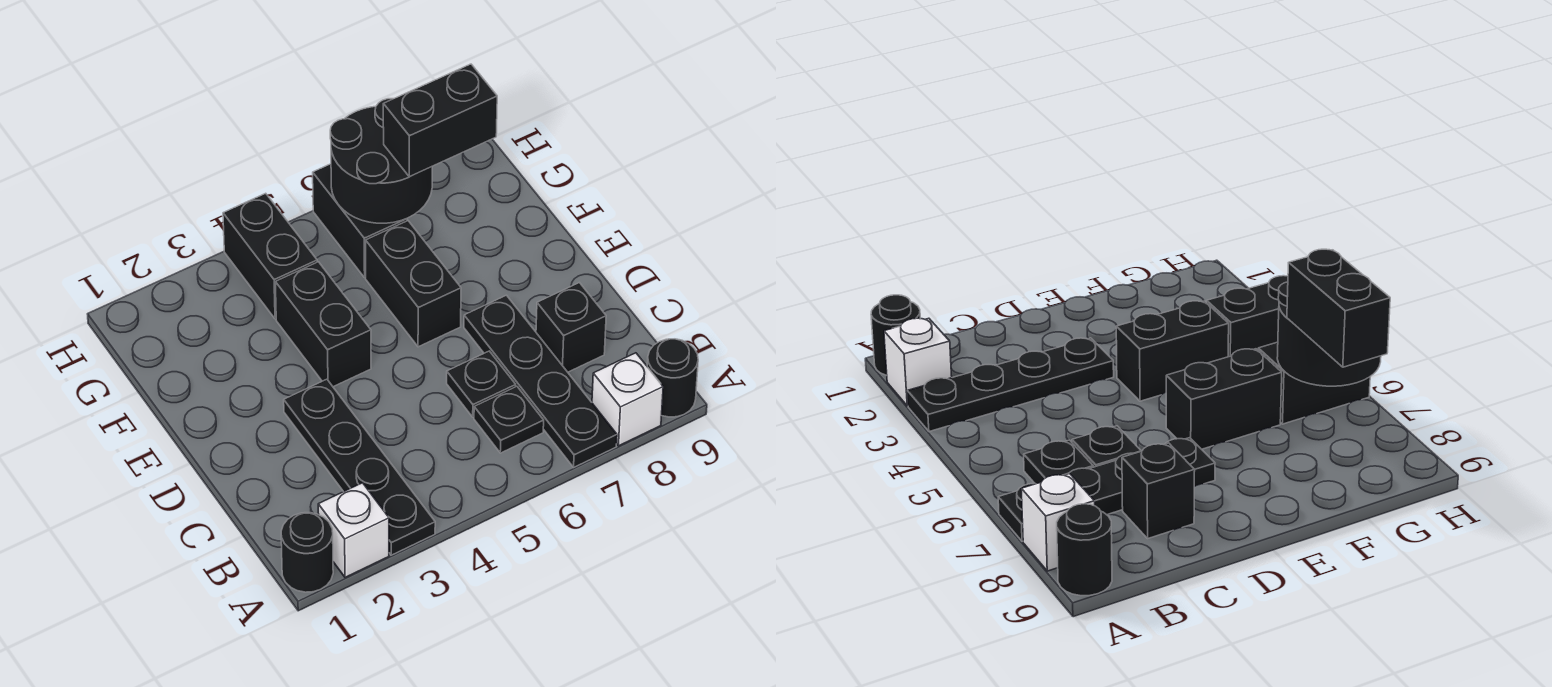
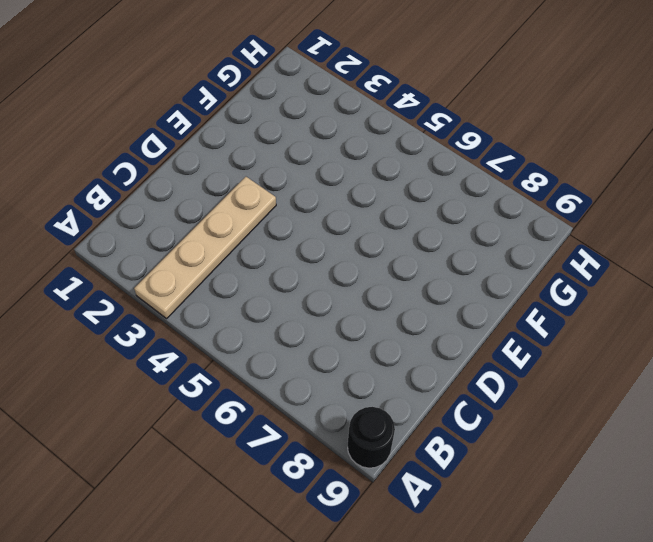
tan 1x4 plate [134,177,276,319] -> black 1x4 plate [284,379,435,555]
none -> black 1x1 round brick [281,513,333,592]
none -> white 1x1 brick [318,483,389,577]
none -> black 1x4 plate [464,295,617,467]

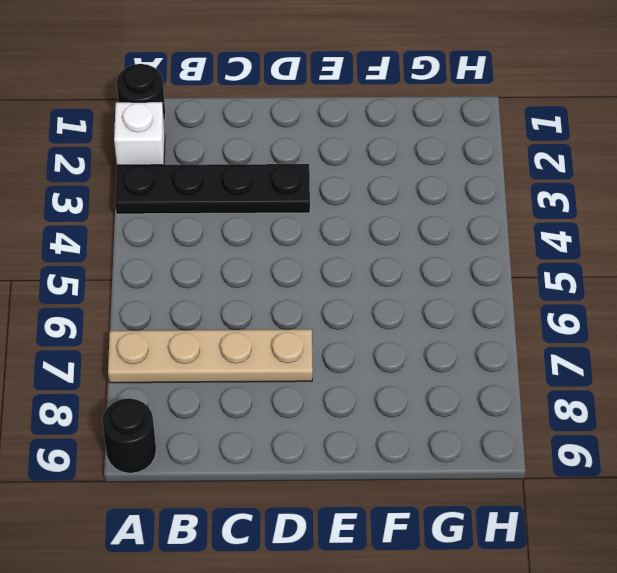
tan 1x4 plate [108,329,313,383] -> black 1x4 plate [464,295,617,467]
none -> white 1x1 brick [592,353,663,446]
none -> black 1x1 plate [474,386,544,453]
none -> black 1x1 plate [447,351,516,417]

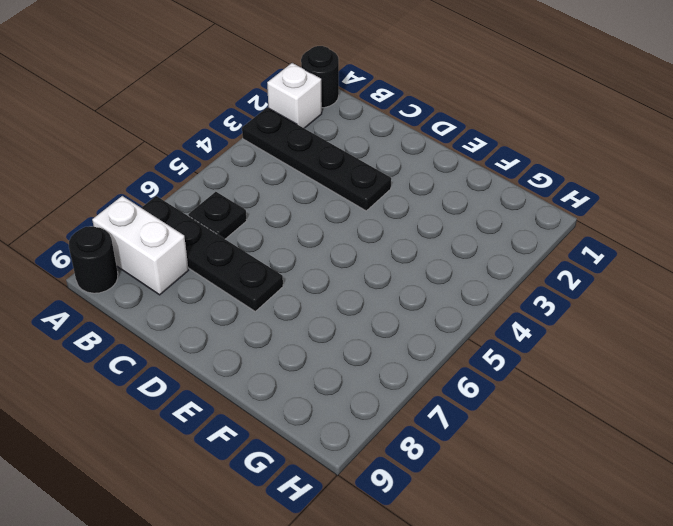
white 1x2 brick [92,196,189,295] -> white 1x1 brick [592,353,663,446]
none -> black 1x1 plate [447,351,516,417]
none -> black 1x1 brick [536,283,606,372]
none -> black 1x2 brick [275,262,371,387]

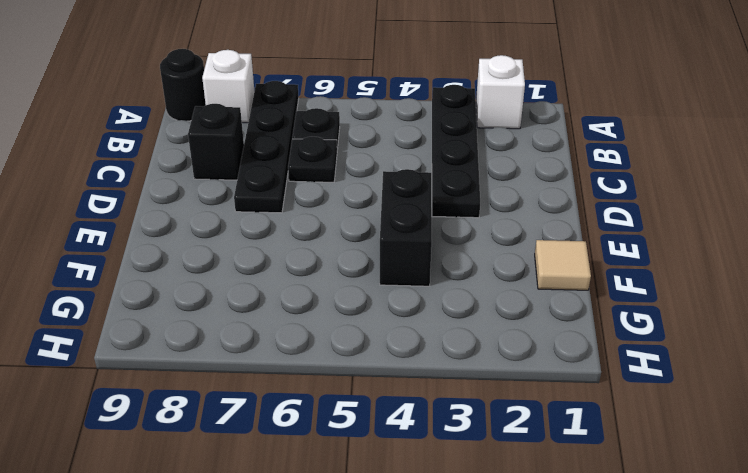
tan 1x1 tile [535,240,591,290] -> none
none -> black 1x1 round brick [281,513,333,592]
none -> black 1x2 brick [366,221,461,347]
none -> black 1x2 brick [223,193,317,319]

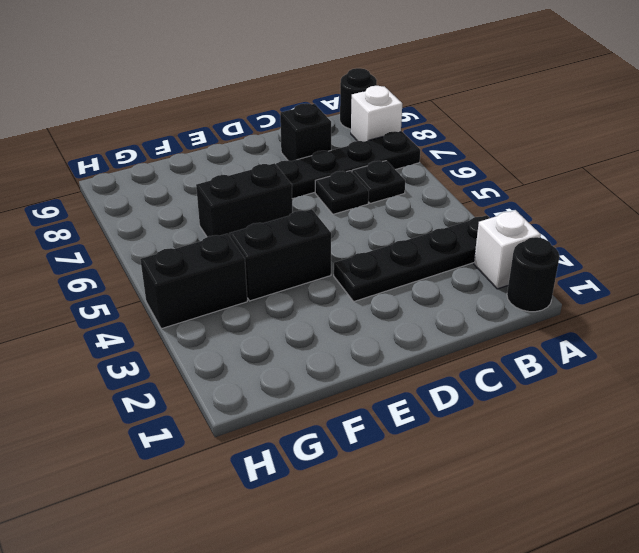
none -> black 1x2 brick [313,164,407,277]
none -> black 2x2 round brick [330,99,432,223]
none -> black 1x2 brick [383,64,497,177]

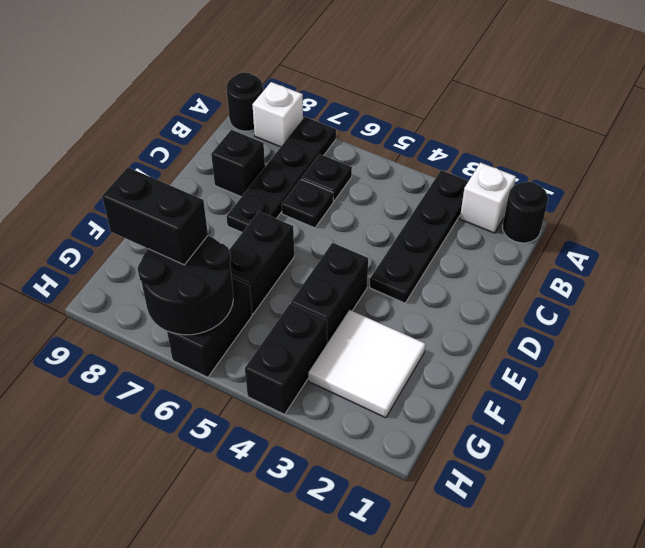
white 2x2 tile [308,310,425,418] -> none

